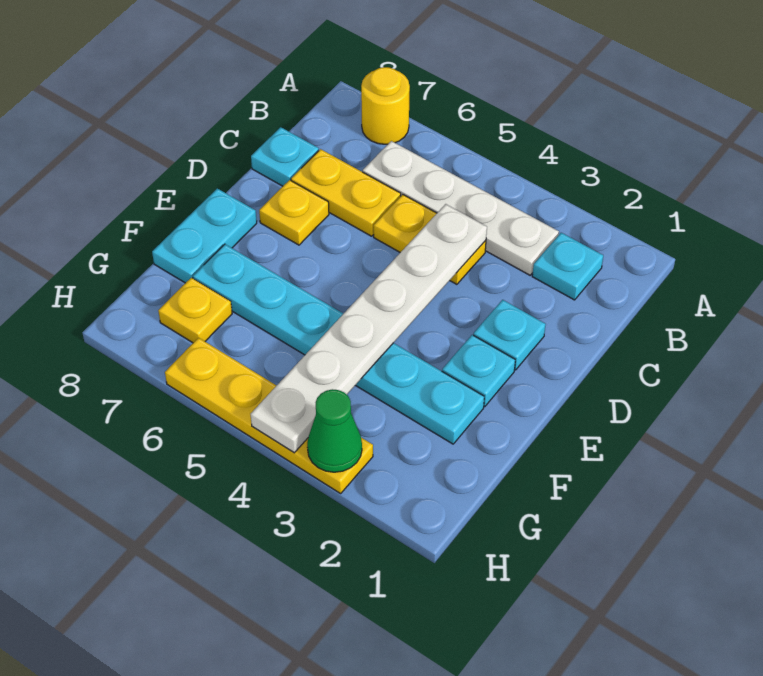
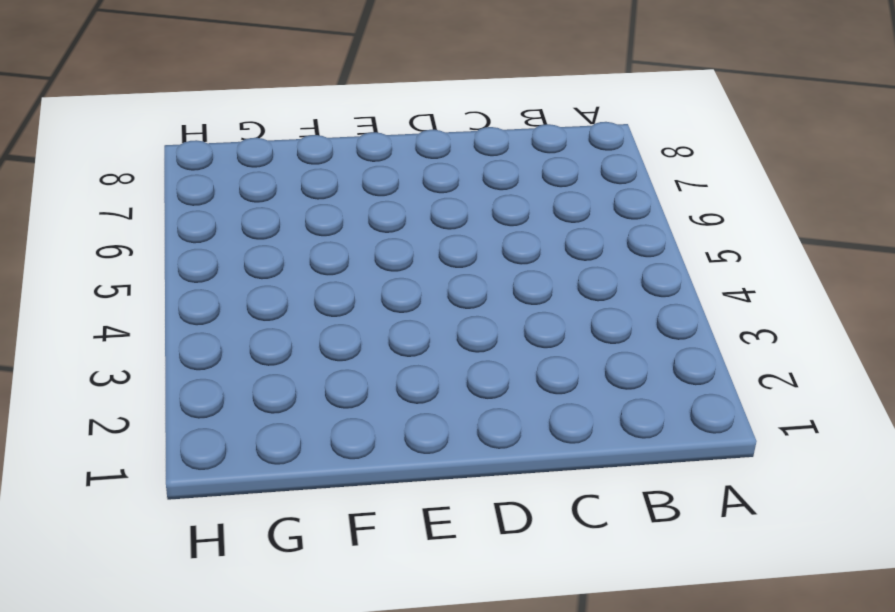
none -> yellow 1x1 round brick [361,67,410,144]
none -> cyan 1x1 plate [532,233,603,300]
none -> white 1x4 plate [363,141,559,275]

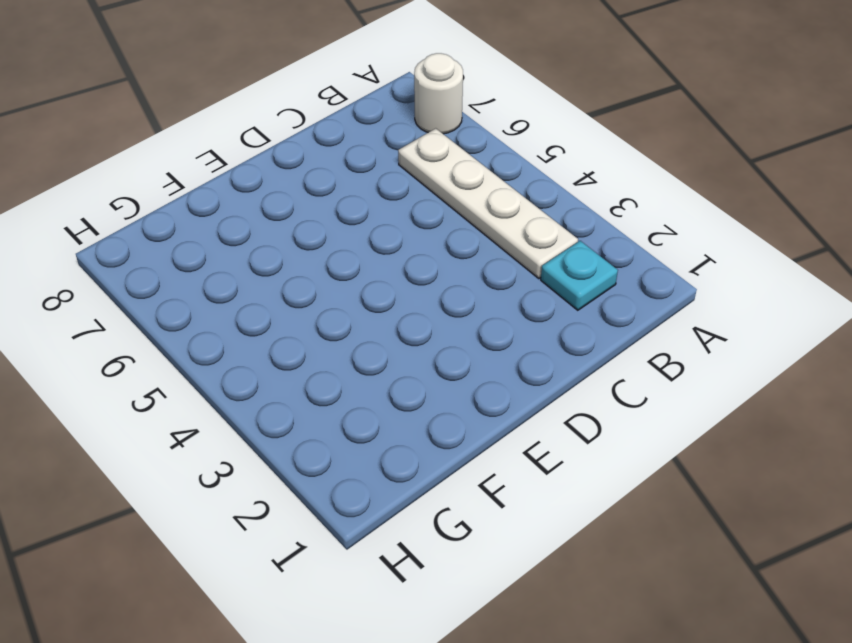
white 1x1 round brick [414,53,463,134] -> yellow 1x1 round brick [361,67,410,144]
none -> yellow 1x2 plate [374,195,486,284]
none -> yellow 1x2 plate [291,149,401,236]
none -> cyan 1x1 plate [251,127,319,186]

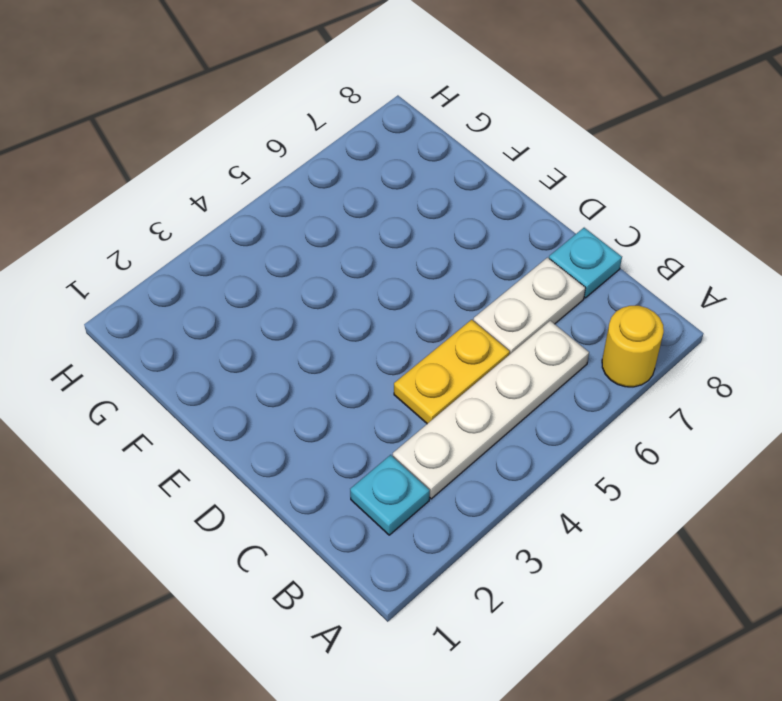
white 1x2 plate [473,258,586,354] -> yellow 1x2 plate [291,149,401,236]
none -> cyan 1x1 plate [473,300,546,370]
none -> yellow 1x1 plate [259,180,329,245]
none -> cyan 1x1 plate [442,335,515,407]

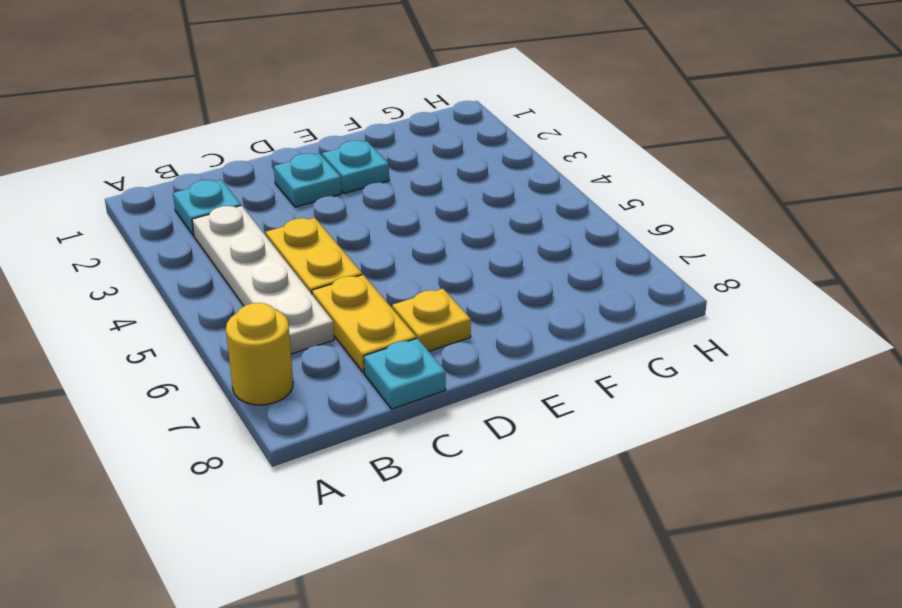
none -> cyan 1x2 plate [152,188,257,283]
none -> cyan 1x6 plate [193,244,484,444]
none -> yellow 1x1 plate [158,278,232,343]

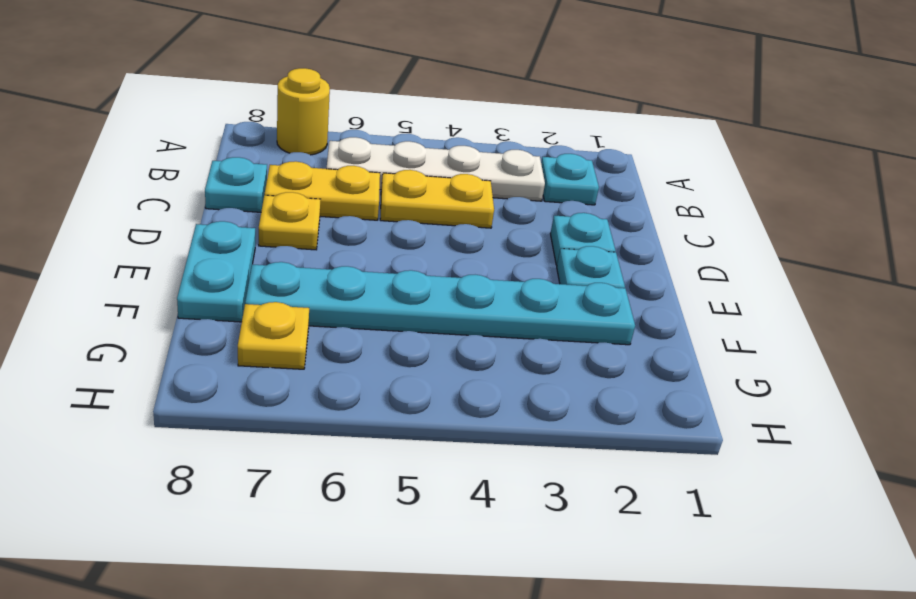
none -> yellow 1x4 plate [165,338,373,493]
none -> white 1x6 plate [251,204,487,453]
none -> green 1x1 cone [307,389,362,472]

